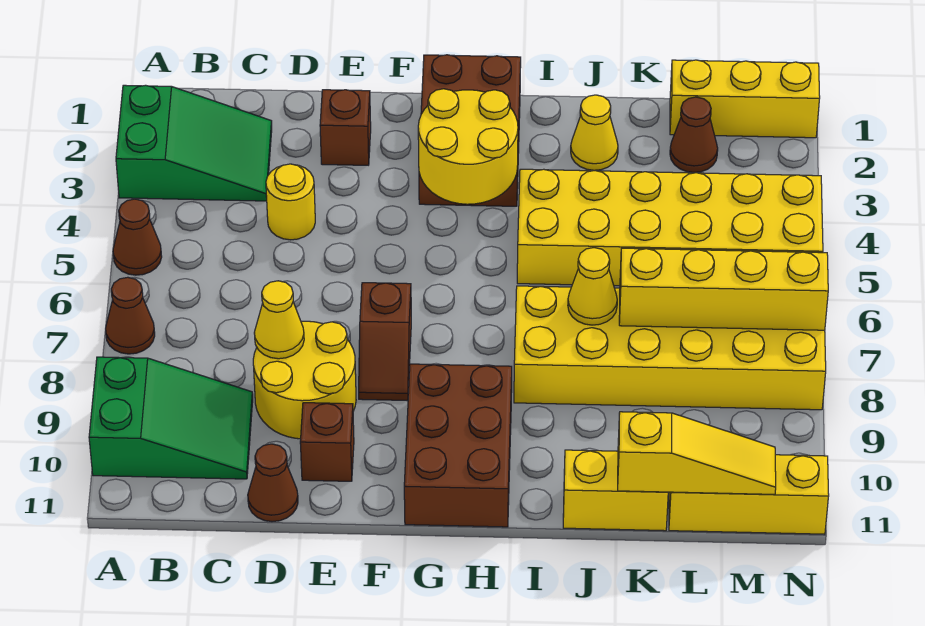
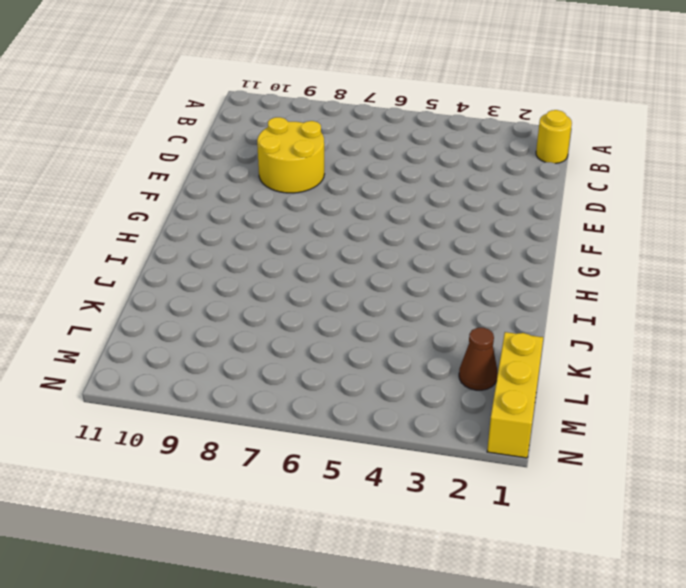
yellow 1x1 round brick [536,110,572,164] -> yellow 1x1 round brick moved to [266,164,315,240]
none -> green 2x3 slope [116,85,272,201]
none -> brown 1x1 cone [113,199,162,275]
none -> brown 1x1 cone [106,277,155,354]

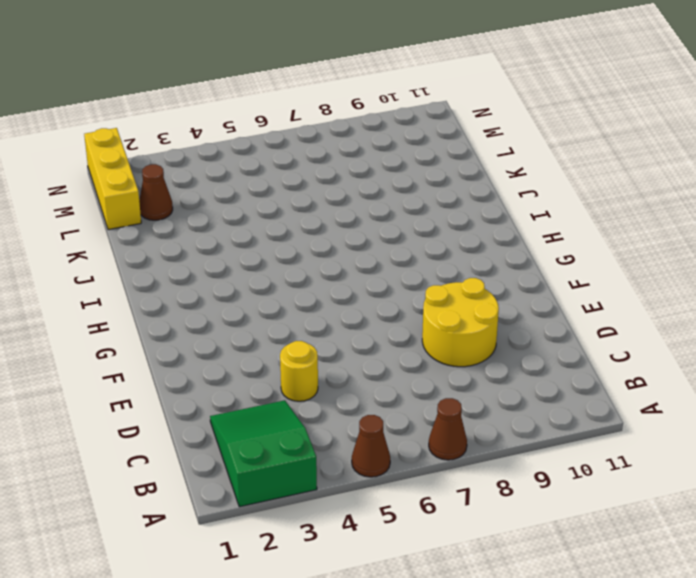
none -> green 2x3 slope [89,357,253,479]
none -> brown 1x1 cone [248,444,298,522]
none -> brown 1x1 brick [320,90,371,165]

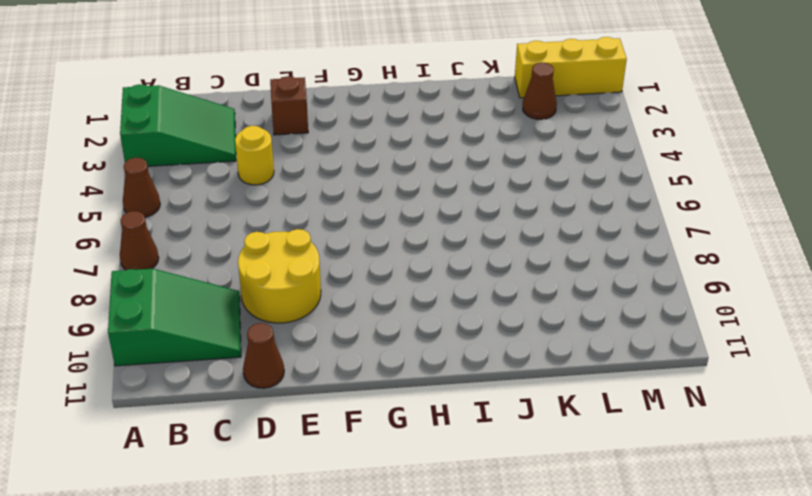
none -> brown 1x1 brick [300,403,354,481]
none -> brown 1x2 slope [359,283,411,401]
none -> brown 2x3 brick [419,55,521,206]

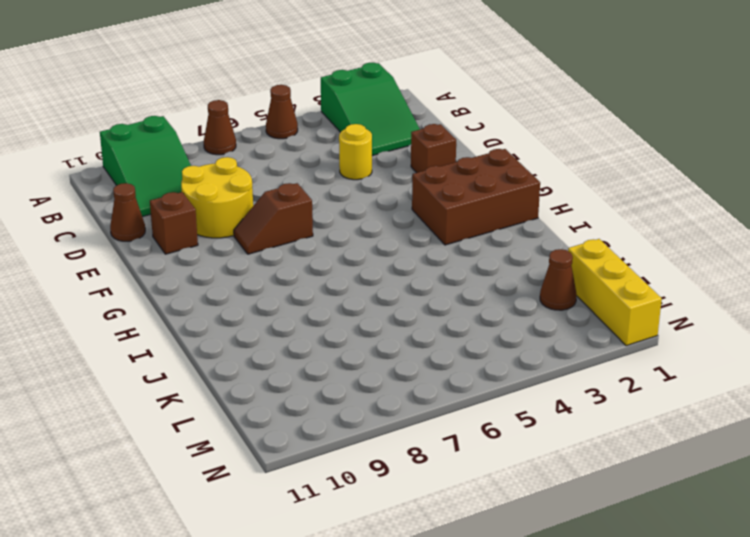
none -> brown 2x3 brick [404,364,512,527]
none -> yellow 2x6 brick [517,169,823,286]
none -> yellow 2x6 brick [514,286,826,410]

